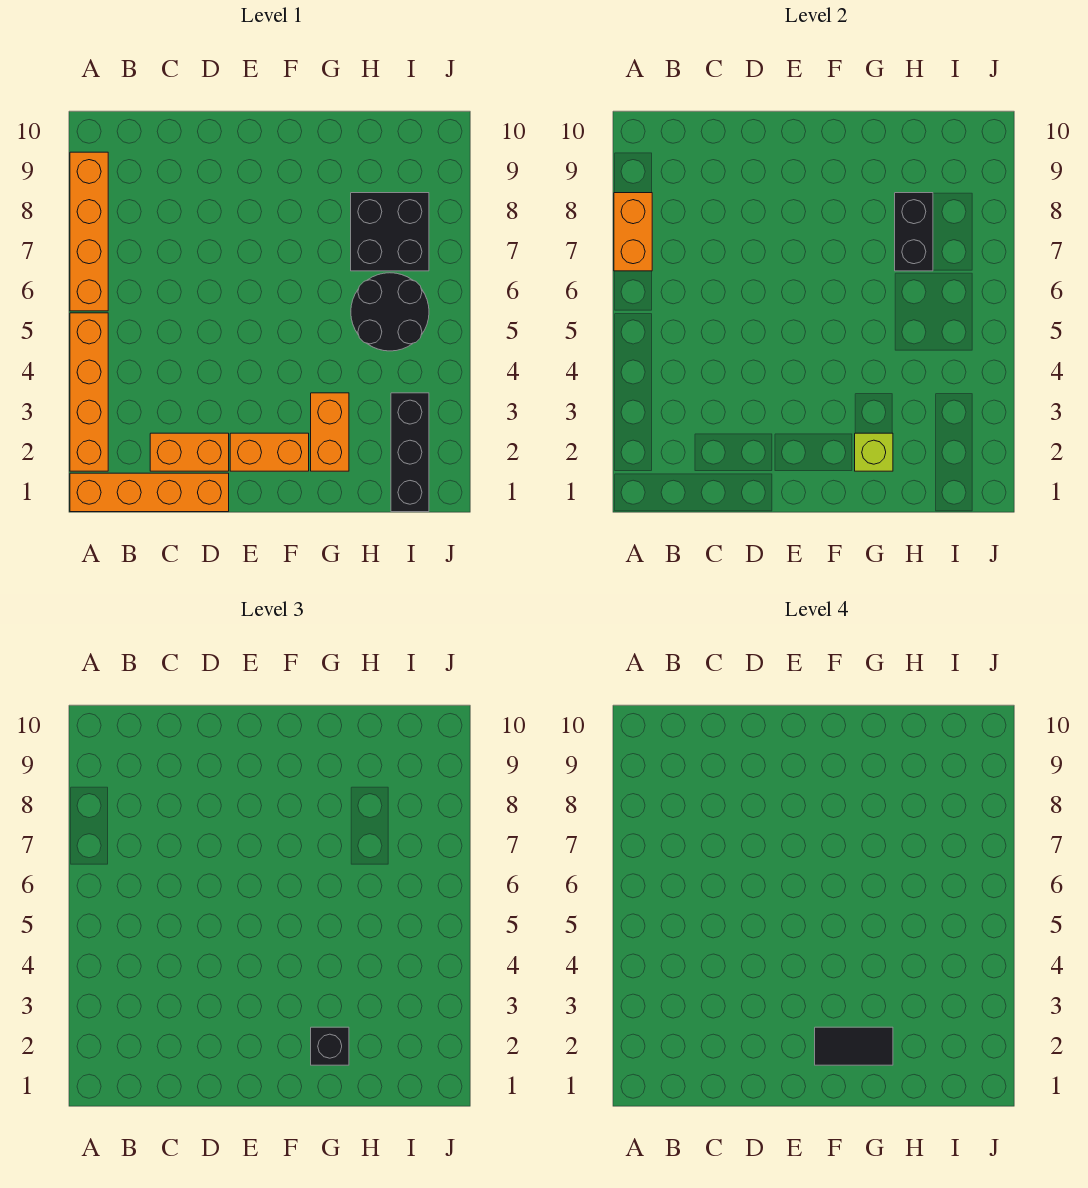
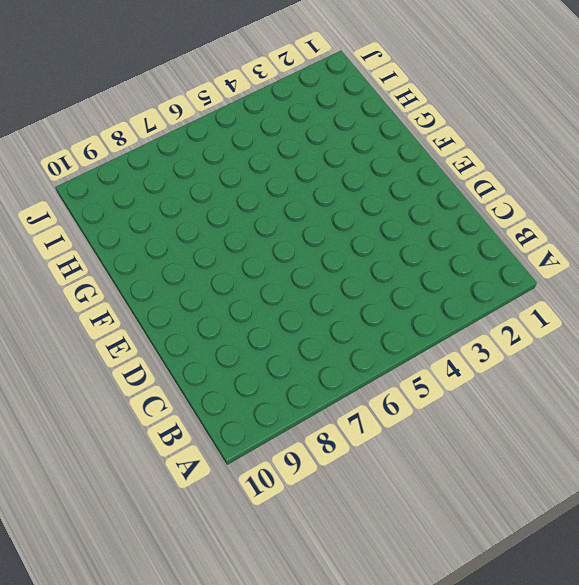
none -> orange 1x4 brick [70,473,229,512]
none -> orange 1x4 brick [70,313,108,471]
none -> orange 1x4 brick [70,152,108,311]

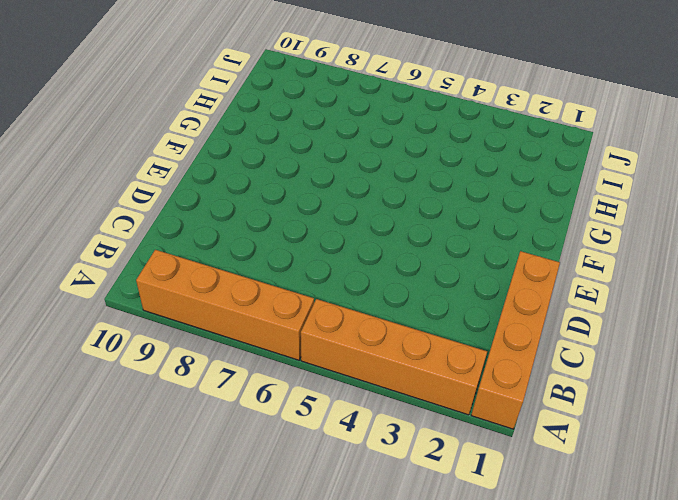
none -> orange 1x2 brick [150,433,229,471]
none -> orange 1x2 brick [230,433,309,471]
none -> orange 1x2 brick [311,393,349,471]

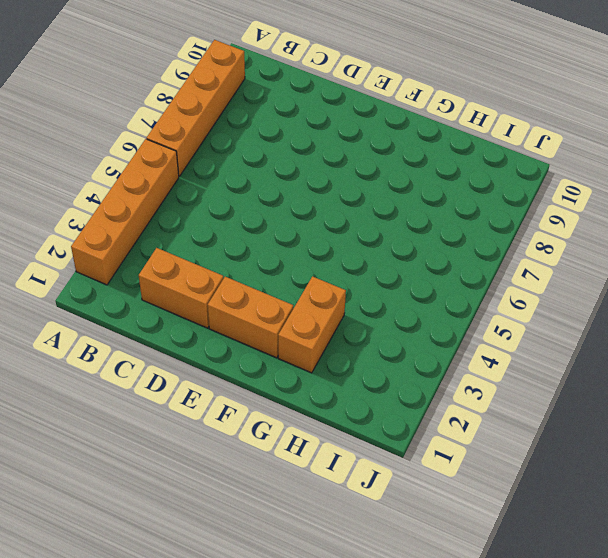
none -> orange 1x4 brick [70,473,229,512]
none -> black 2x2 round brick [351,273,429,351]
none -> black 2x2 brick [351,193,429,271]

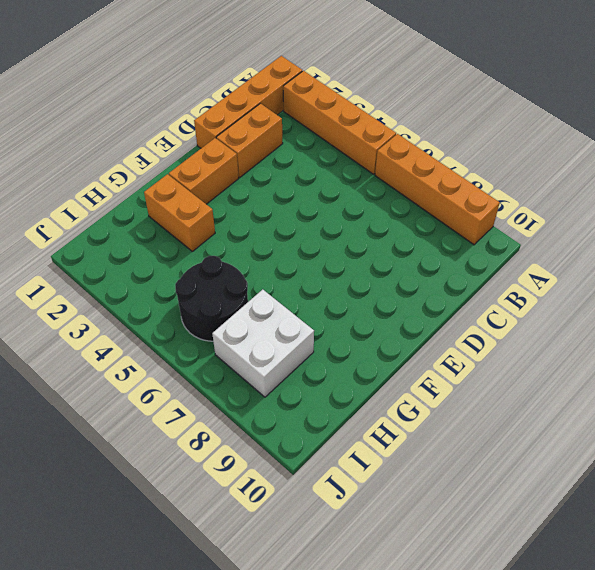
white 2x2 brick [212,289,314,397] -> black 2x2 brick [351,193,429,271]
none -> black 1x3 brick [391,393,429,512]
none -> orange 1x2 brick [614,193,652,271]
none -> lime 1x1 brick [855,433,893,471]

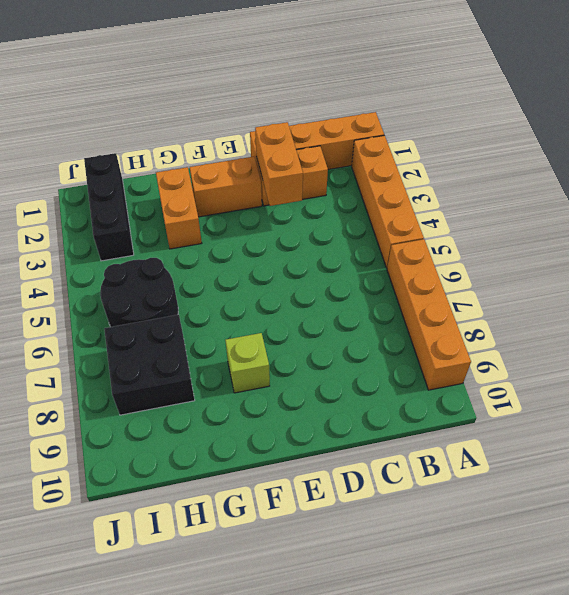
orange 1x2 brick [255,122,303,206] -> orange 1x2 brick moved to [614,193,652,271]
lime 1x1 brick [225,333,270,393] -> lime 1x1 brick moved to [855,433,893,471]
none -> black 1x2 brick [895,193,933,271]
none -> black 1x1 brick [311,1027,349,1065]
none -> black 1x2 tile [815,1027,893,1065]

